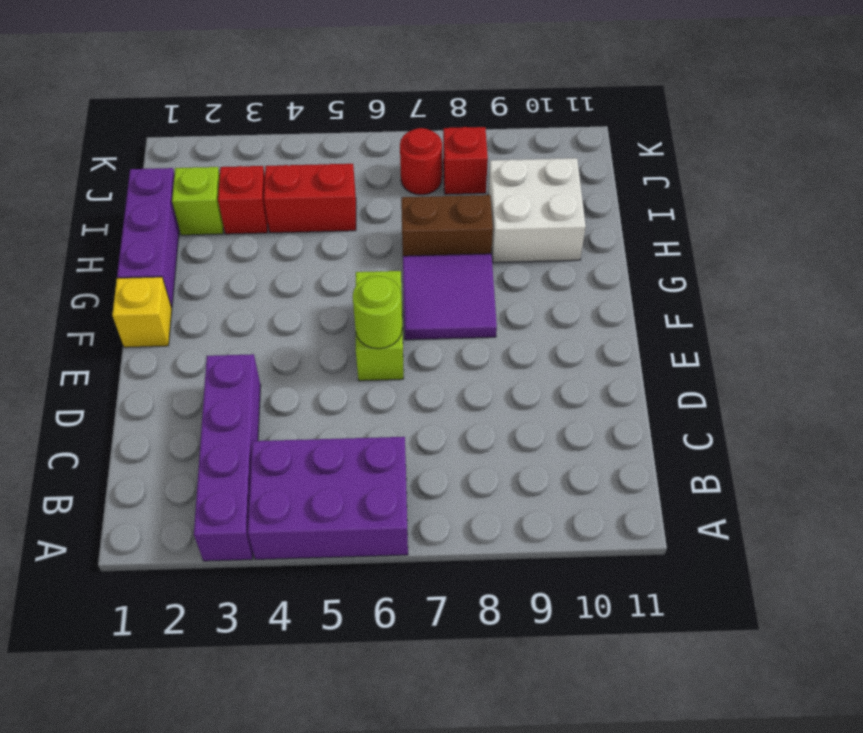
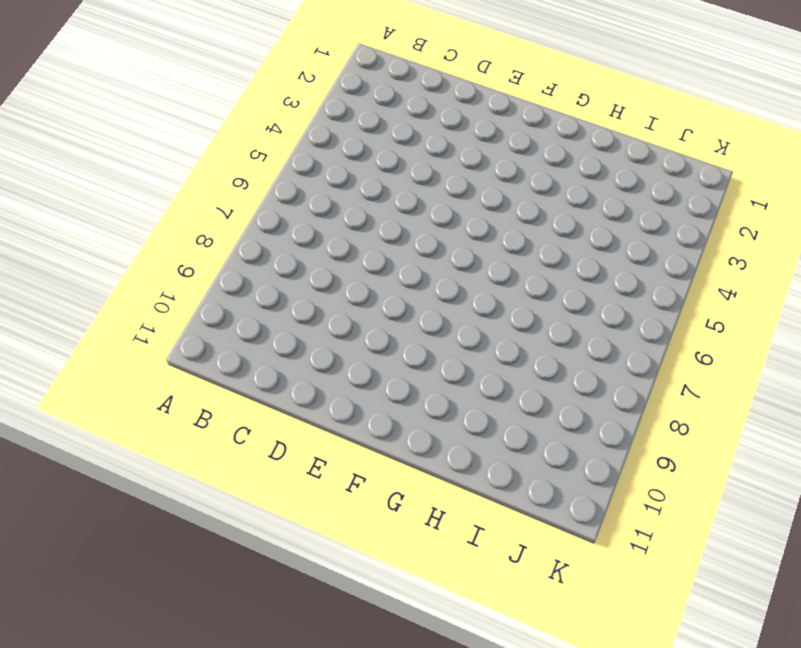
none -> purple 1x4 brick [194,354,261,561]
none -> purple 2x3 brick [248,437,408,559]
none -> lime 1x2 brick [356,271,404,381]

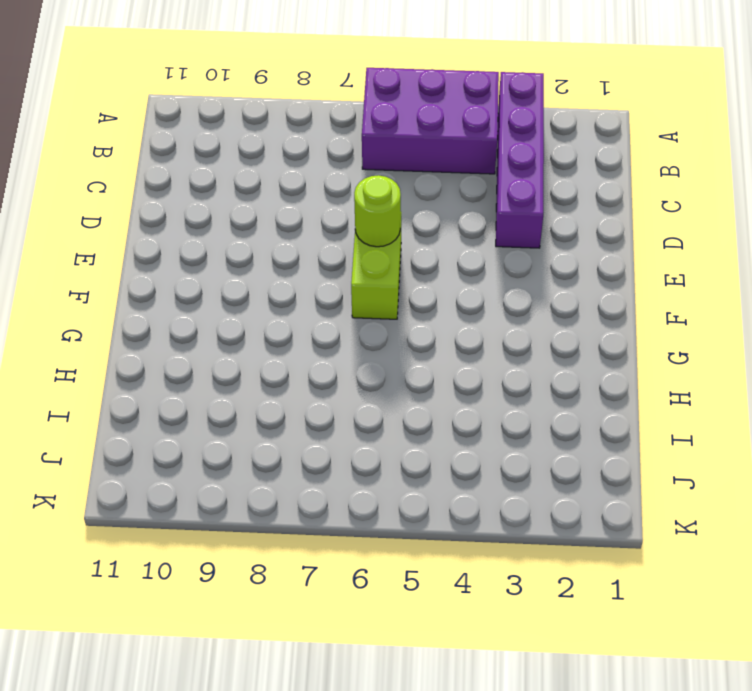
none -> yellow 1x1 brick [112,277,172,347]
none -> purple 2x2 tile [403,254,497,340]
none -> purple 1x3 brick [117,168,179,308]

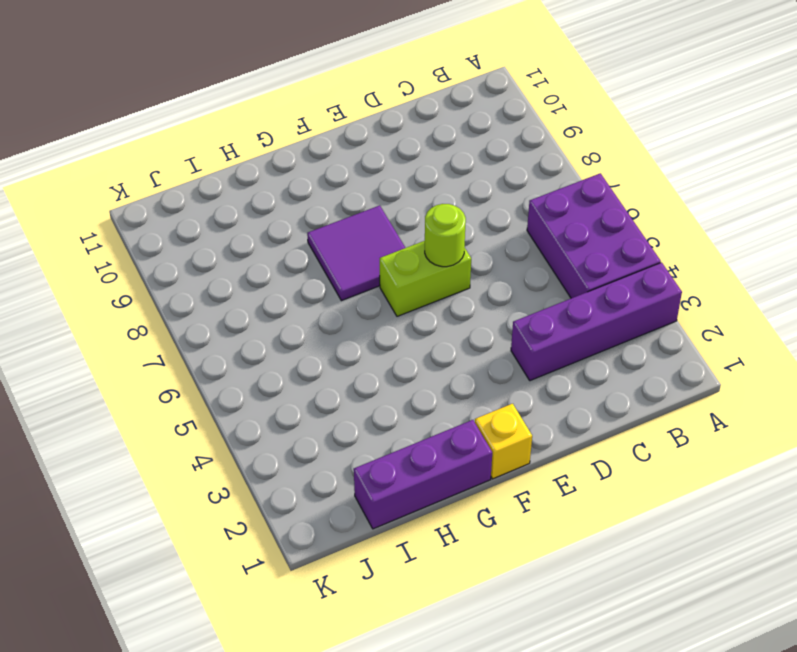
none -> brown 1x2 brick [401,195,493,256]
none -> white 2x2 brick [488,158,586,263]
none -> lime 1x1 brick [172,167,224,235]

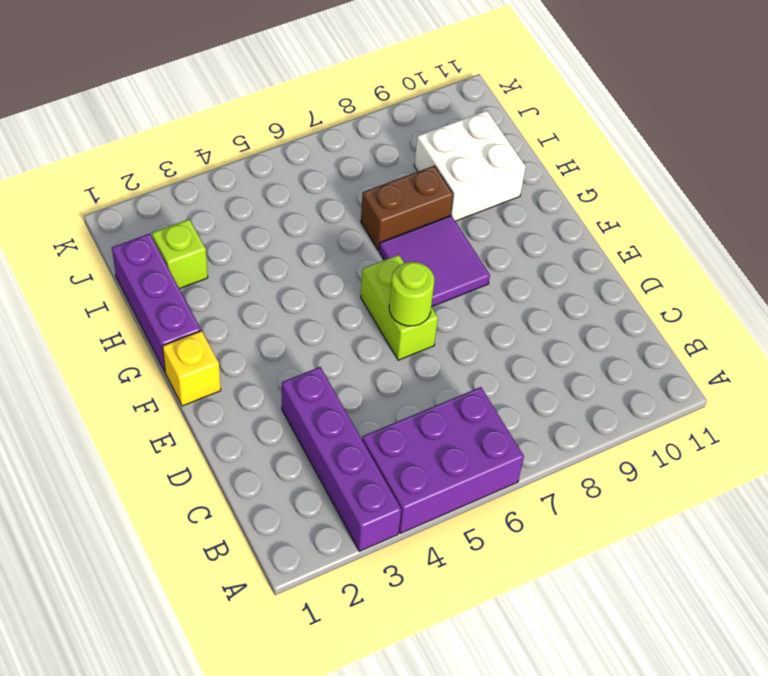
none -> red 1x1 brick [218,166,268,234]
none -> red 1x2 brick [264,164,356,233]
none -> red 1x1 round brick [400,128,442,195]

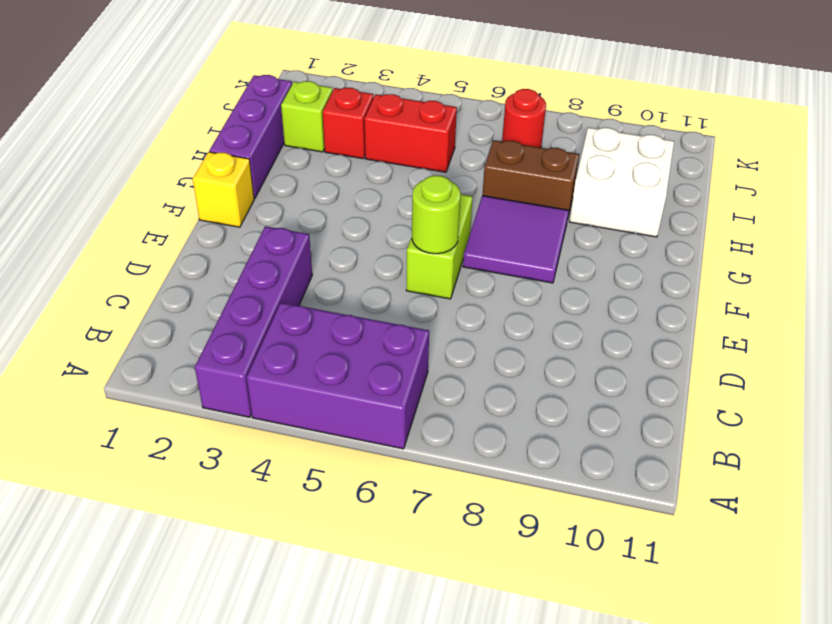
none -> red 1x1 brick [443,127,488,194]

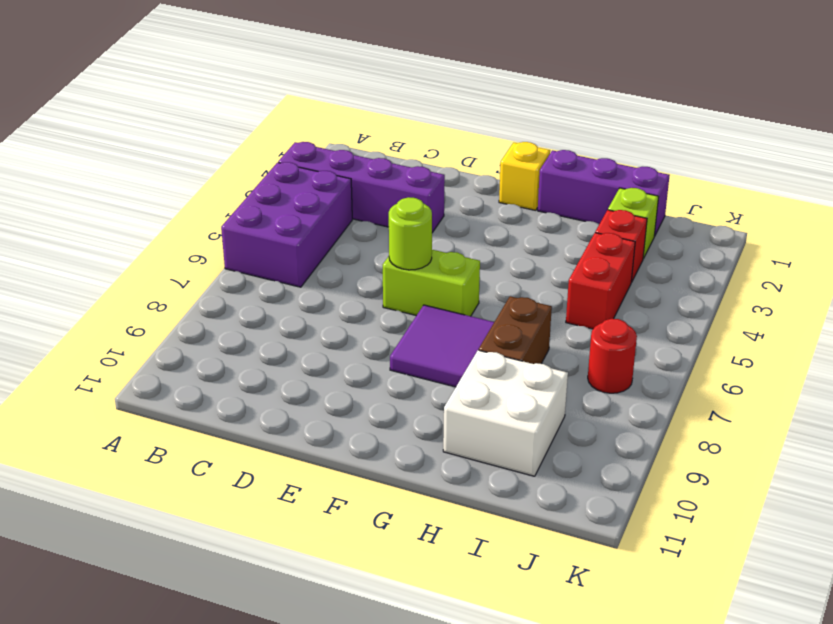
none -> red 1x1 brick [443,127,488,194]

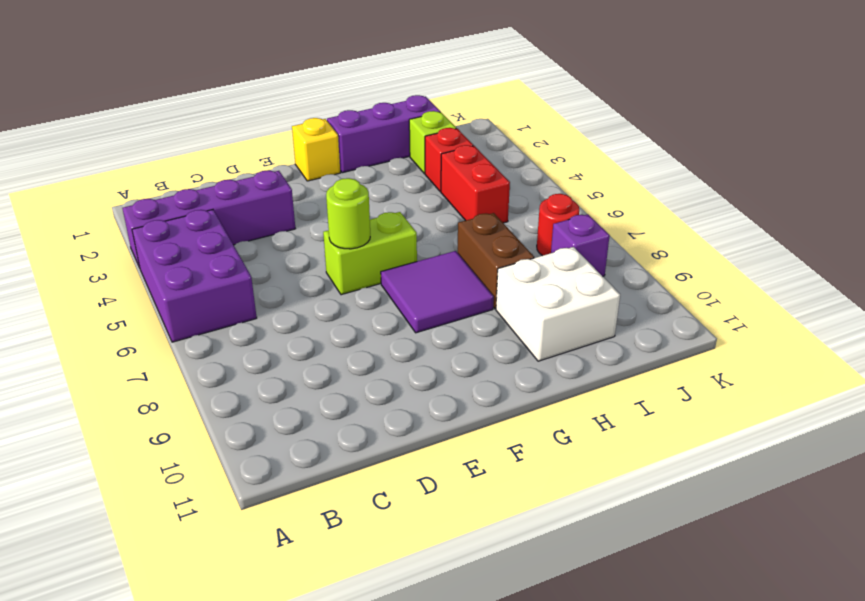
purple 1x1 brick [551,214,610,276] -> red 1x1 brick [443,127,488,194]

